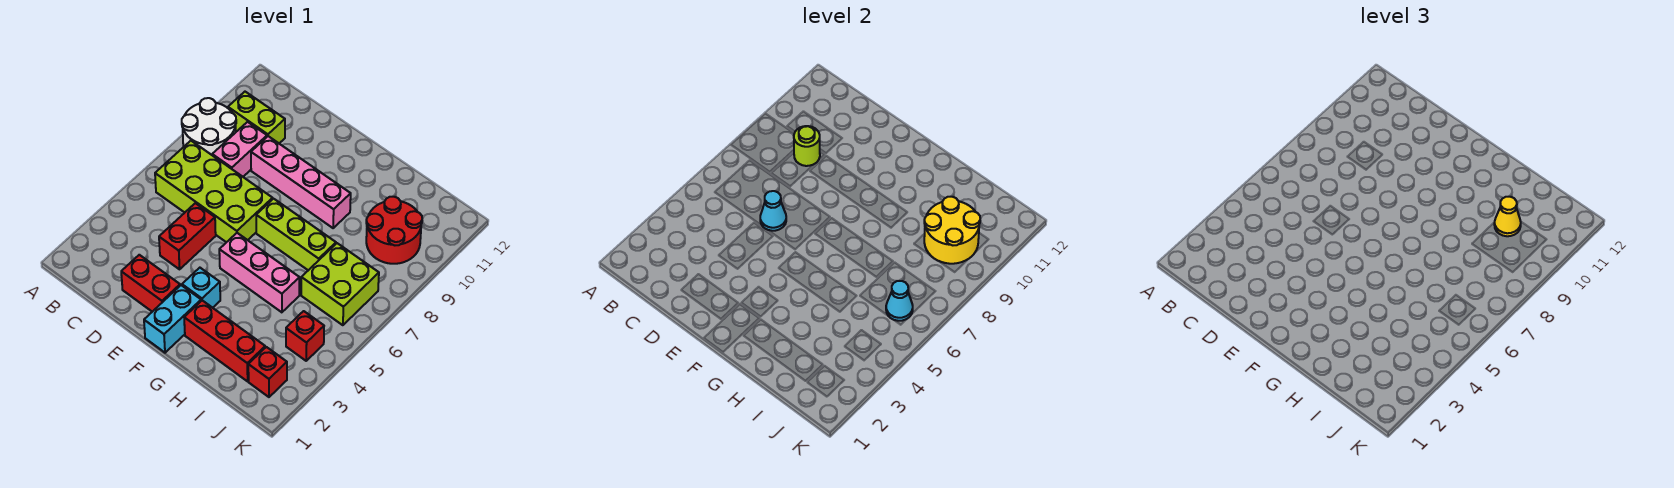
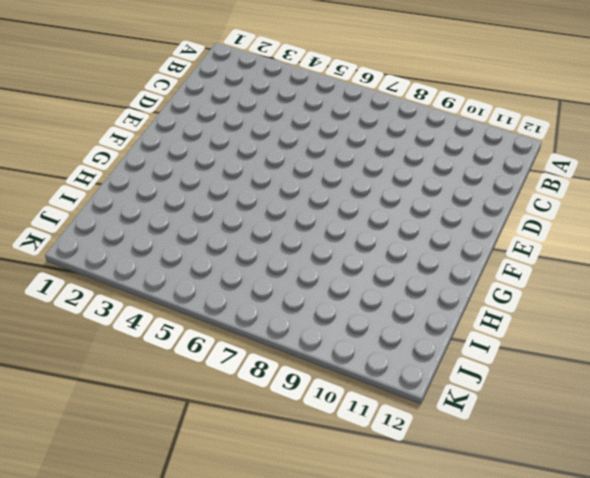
none -> white 2x2 round brick [182,98,236,155]
none -> lime 2x4 brick [155,141,273,242]
none -> lime 1x2 brick [228,92,285,143]

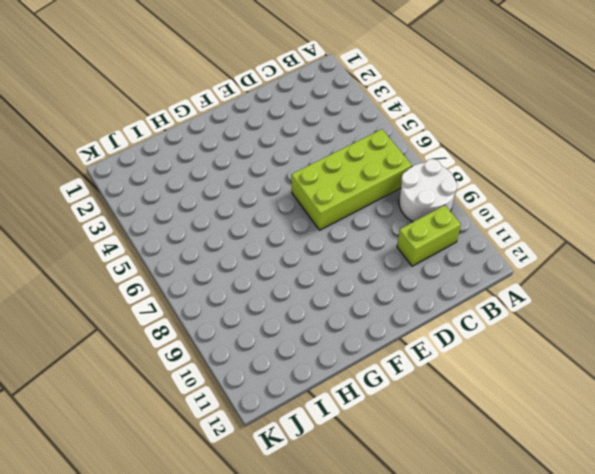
none -> pink 1x2 brick [212,122,267,177]
none -> red 1x2 brick [121,255,180,312]
none -> red 1x2 brick [159,203,216,269]

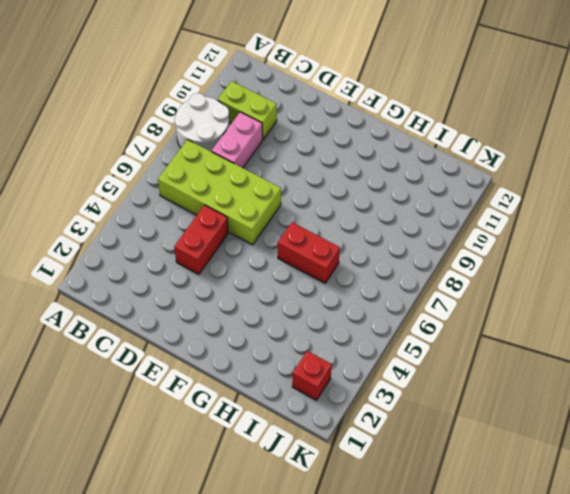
red 1x2 brick [278,222,340,283] -> red 1x2 brick moved to [121,255,180,312]
none -> pink 1x4 brick [251,136,351,228]
none -> cyan 1x2 brick [144,285,201,353]
none -> cyan 1x1 brick [182,268,220,308]

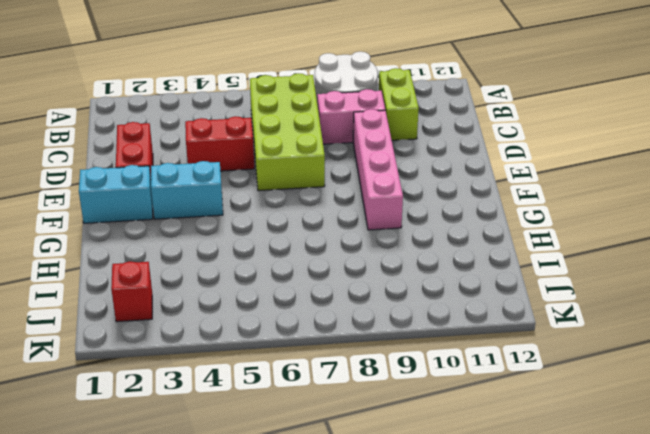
cyan 1x2 brick [151,161,223,219] -> cyan 1x1 brick [182,268,220,308]
none -> pink 1x3 brick [219,233,300,312]
none -> lime 1x3 brick [256,199,336,270]
none -> red 1x3 brick [184,300,265,381]

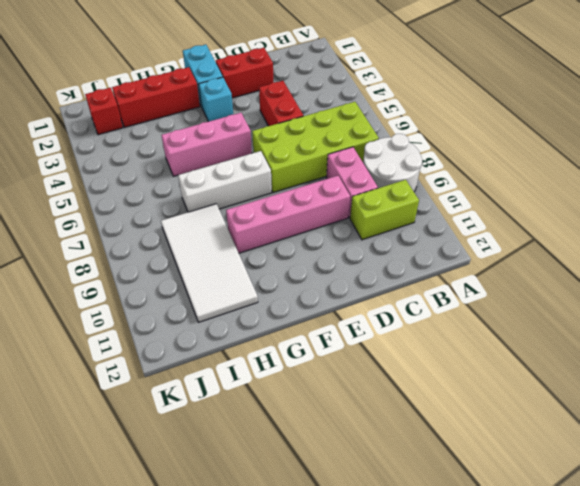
white 1x3 brick [178,151,272,212] -> lime 1x3 brick [256,199,336,270]
white 2x4 tile [161,204,258,322] -> red 2x2 round brick [366,197,422,264]
none -> lime 2x2 brick [301,243,379,325]
none -> red 1x1 brick [286,311,324,361]
none -> lime 1x1 round brick [794,126,820,166]

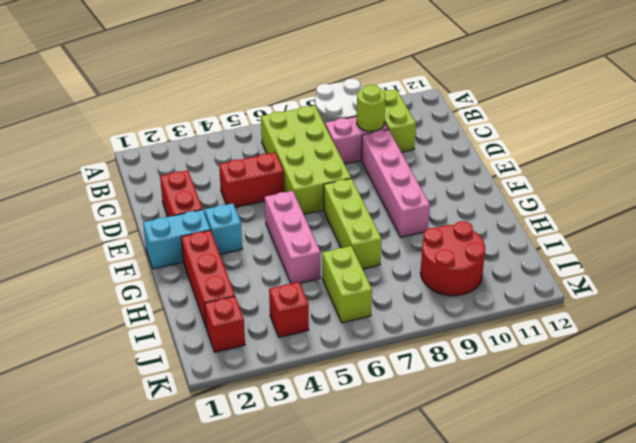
lime 1x2 brick [322,246,372,323] -> lime 2x2 brick [301,243,379,325]
none -> cyan 1x1 cone [760,191,786,231]
none -> yellow 2x2 round brick [924,197,980,264]
none -> cyan 1x1 cone [886,281,913,321]

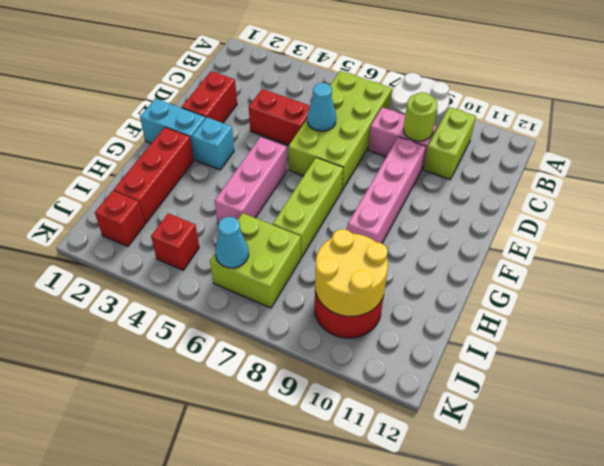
none -> yellow 1x1 cone [1494,197,1521,236]

